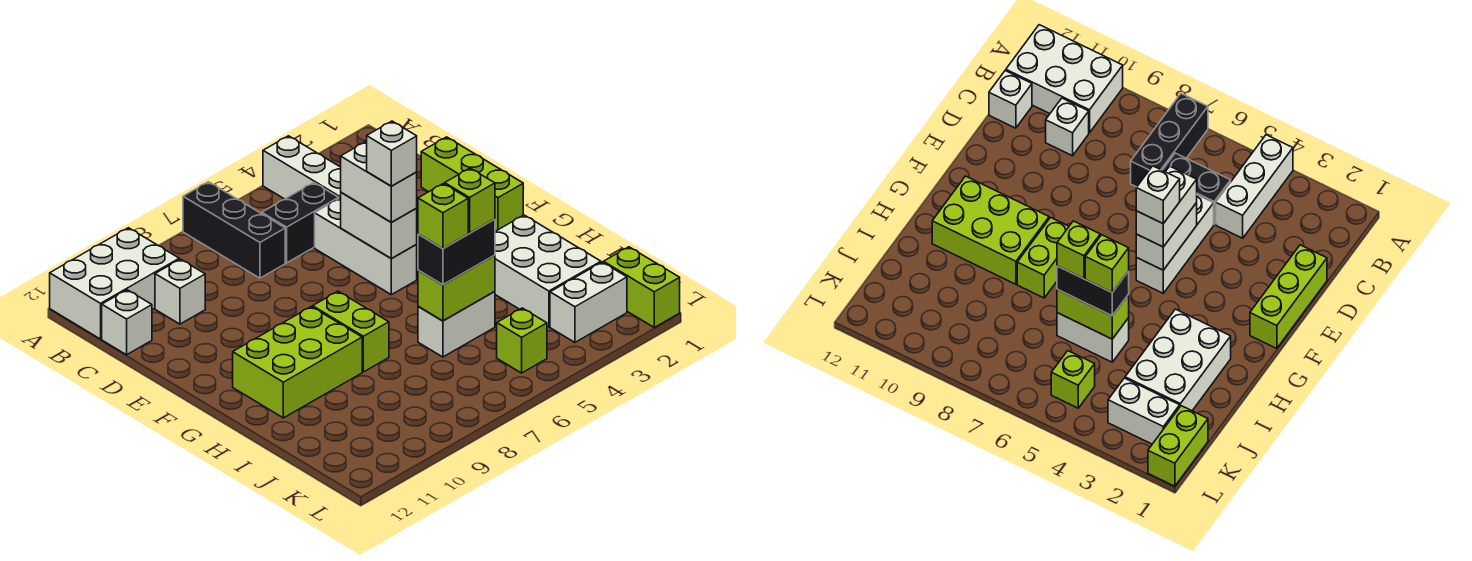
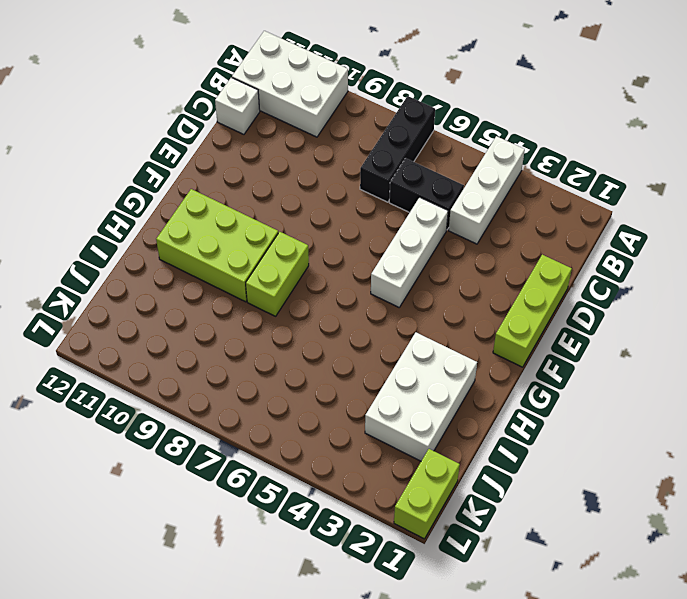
none -> white 1x1 brick [155,259,205,324]
none -> white 1x2 brick [418,292,495,357]
none -> white 1x2 brick [550,262,627,342]

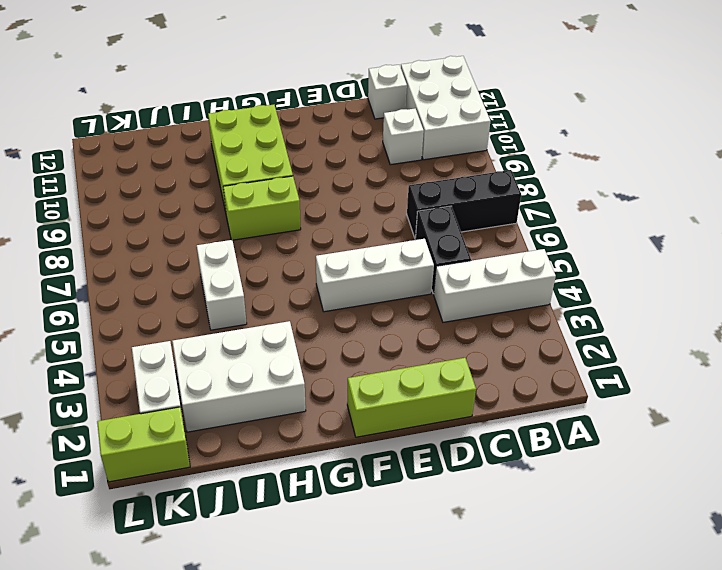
none -> lime 1x1 brick [497,308,547,373]
none -> white 1x2 brick [341,193,417,259]
none -> lime 1x2 brick [418,255,495,321]

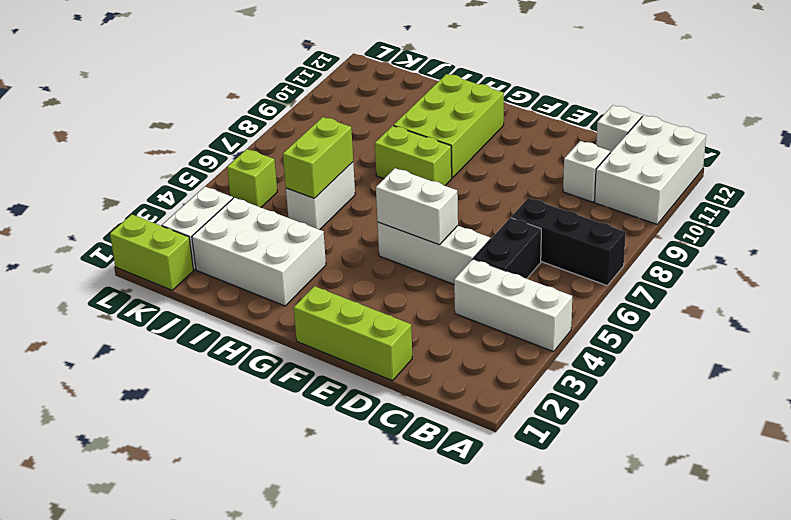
none -> white 1x2 brick [341,142,417,222]
none -> black 1x2 brick [418,219,495,285]
none -> white 1x1 brick [367,121,417,186]

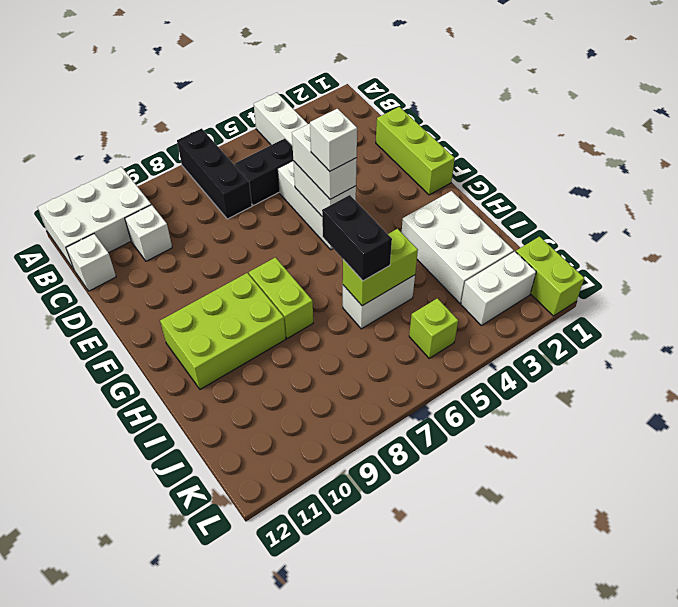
black 1x2 brick [322,195,392,281] -> black 1x2 brick turned to [418,219,495,285]
none -> lime 1x1 brick [445,168,495,233]
none -> lime 1x1 brick [418,184,468,249]

